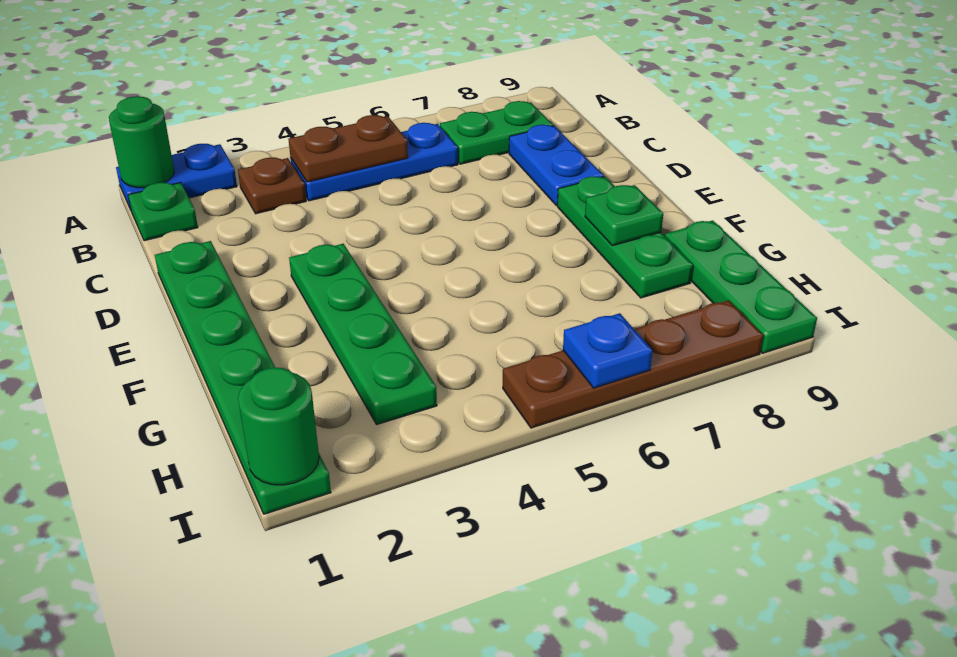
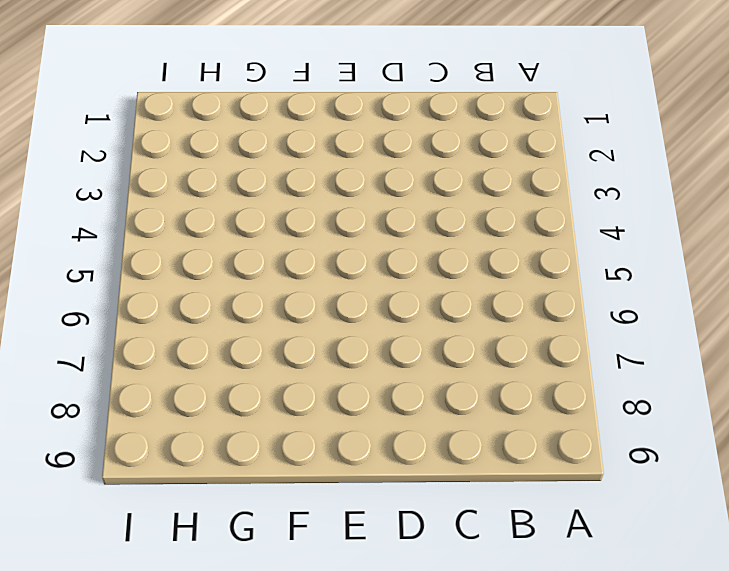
none -> blue 1x2 plate [116,144,237,210]
none -> green 1x1 plate [128,182,198,241]
none -> brown 1x1 plate [238,158,306,214]

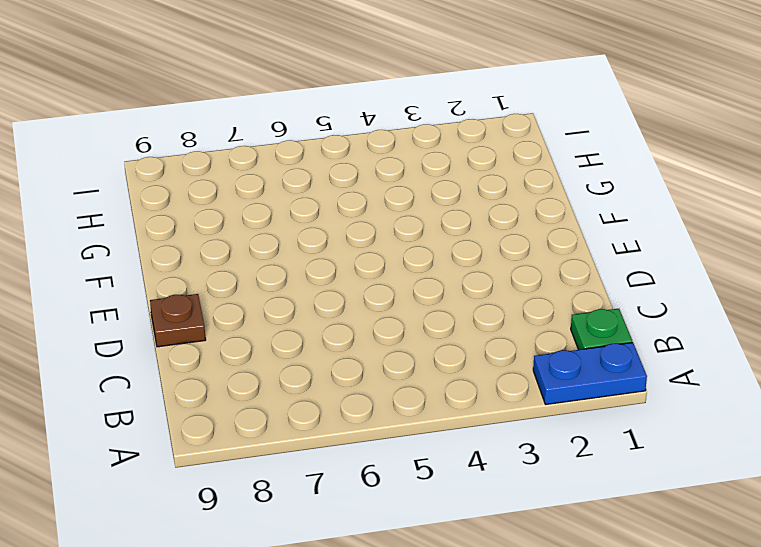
brown 1x1 plate [150,294,206,347] -> brown 1x1 plate moved to [238,158,306,214]
none -> blue 1x3 plate [291,123,458,201]
none -> green 1x2 plate [440,101,553,164]
none -> blue 1x2 plate [509,125,604,205]

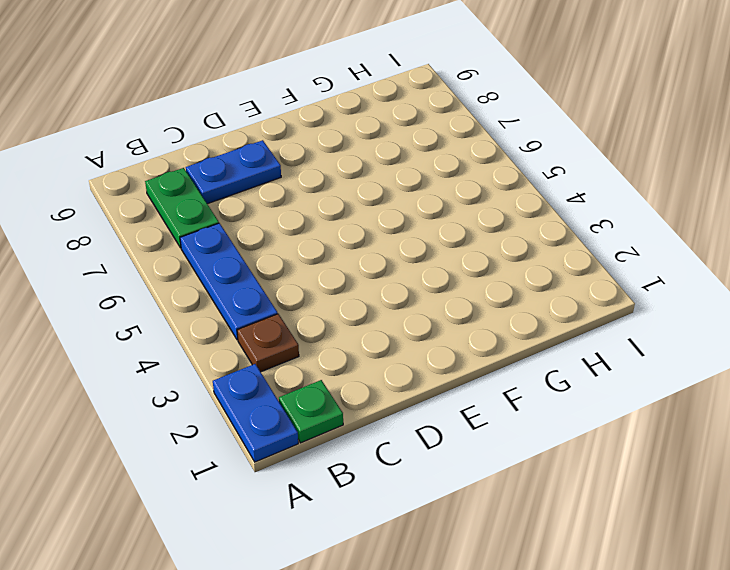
none -> green 1x6 plate [155,241,331,514]
none -> green 1x4 plate [289,244,437,425]
none -> green 1x3 plate [557,177,693,298]

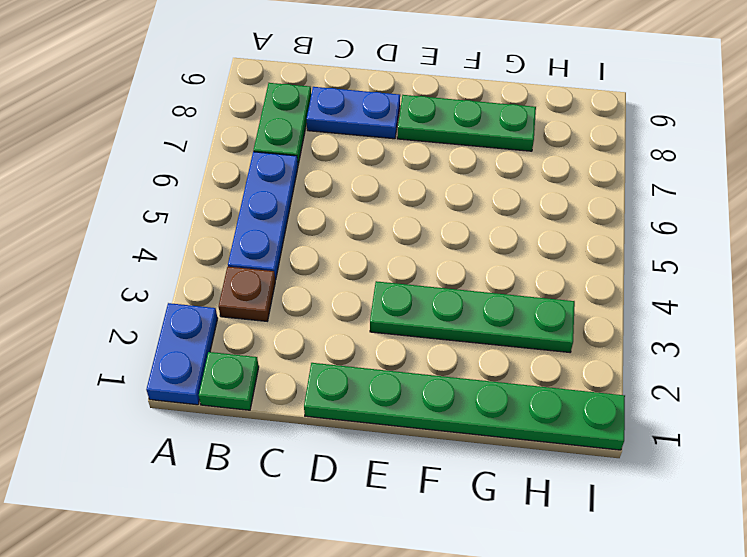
none -> green 1x3 plate [665,221,817,353]
none -> brown 1x4 plate [503,300,763,428]
none -> green 1x1 round brick [109,96,174,188]

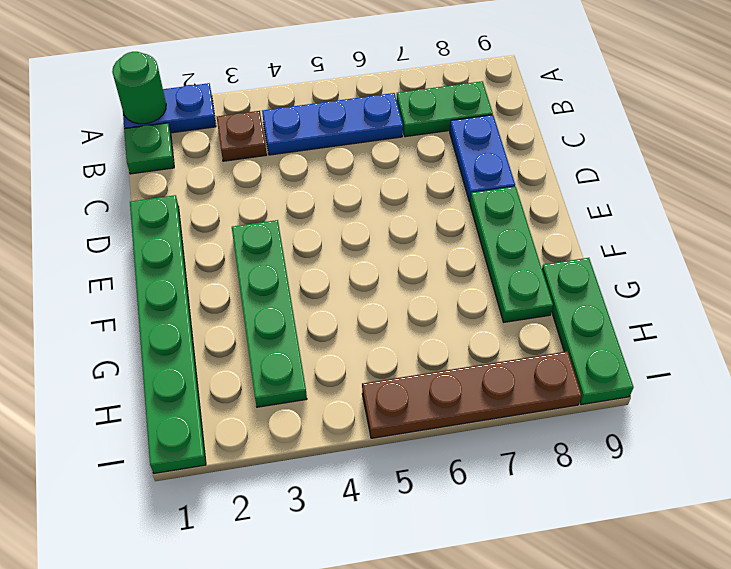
none -> brown 1x2 plate [288,115,408,182]
none -> green 1x1 plate [585,185,663,246]
none -> green 1x1 round brick [238,367,319,485]

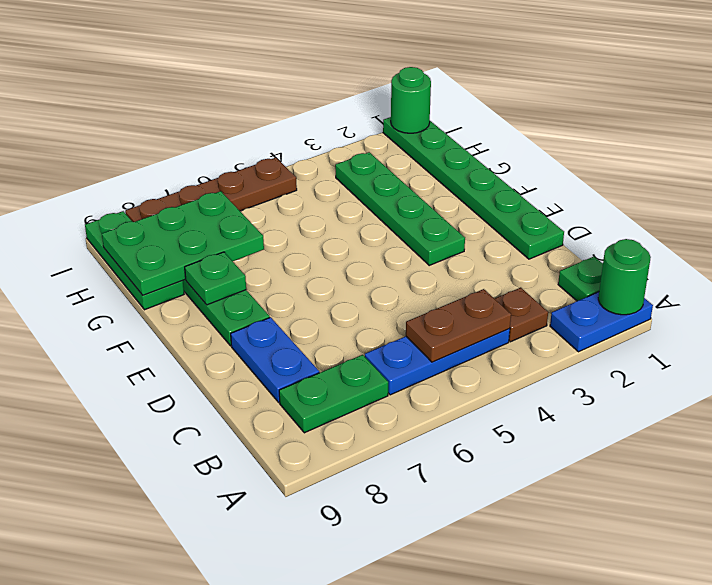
green 2x3 plate [102,191,264,295] -> none
none -> blue 1x1 plate [563,313,652,388]

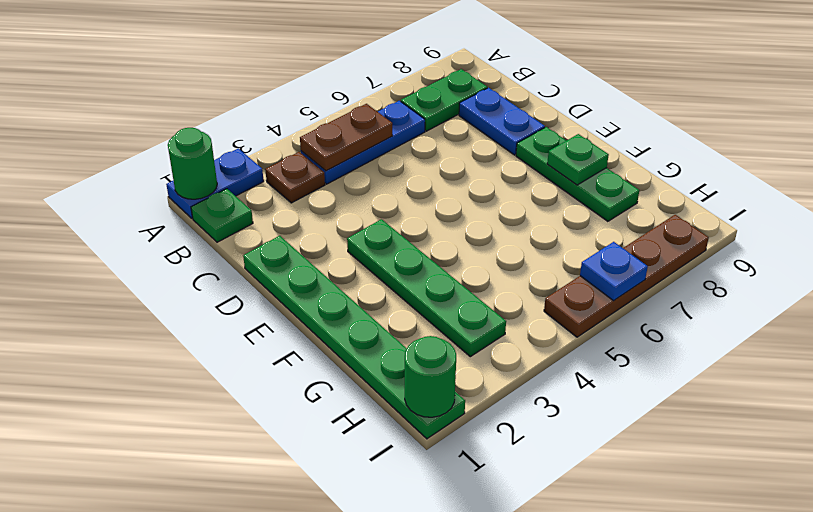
none -> green 1x3 plate [665,221,817,353]

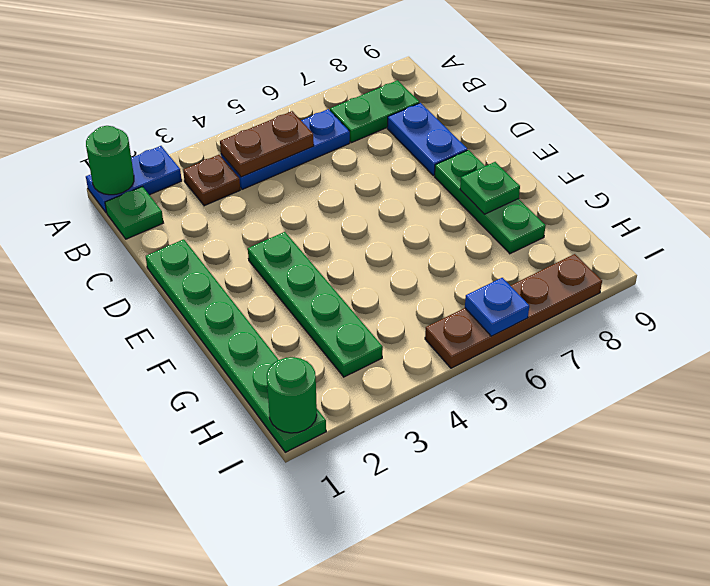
none -> green 1x3 plate [665,221,817,353]

